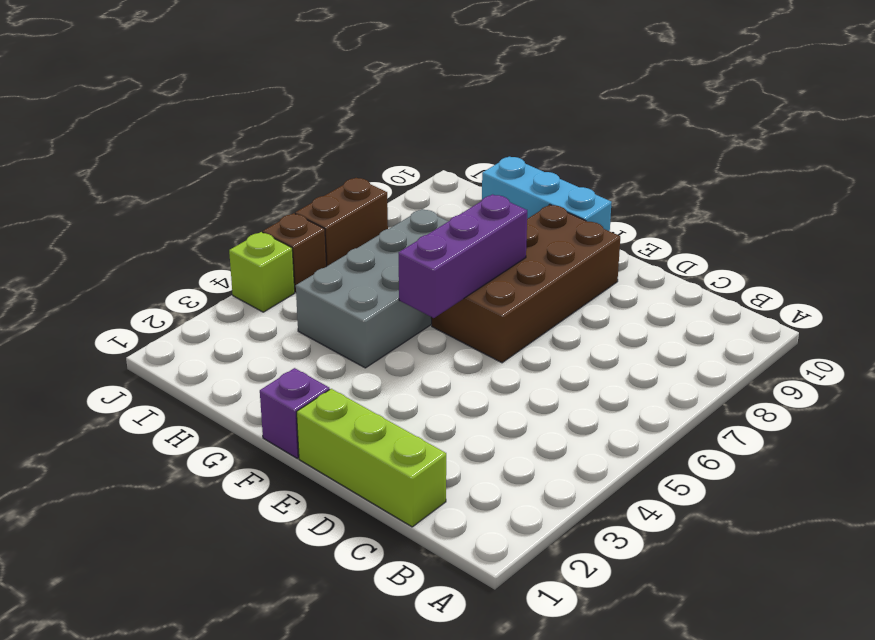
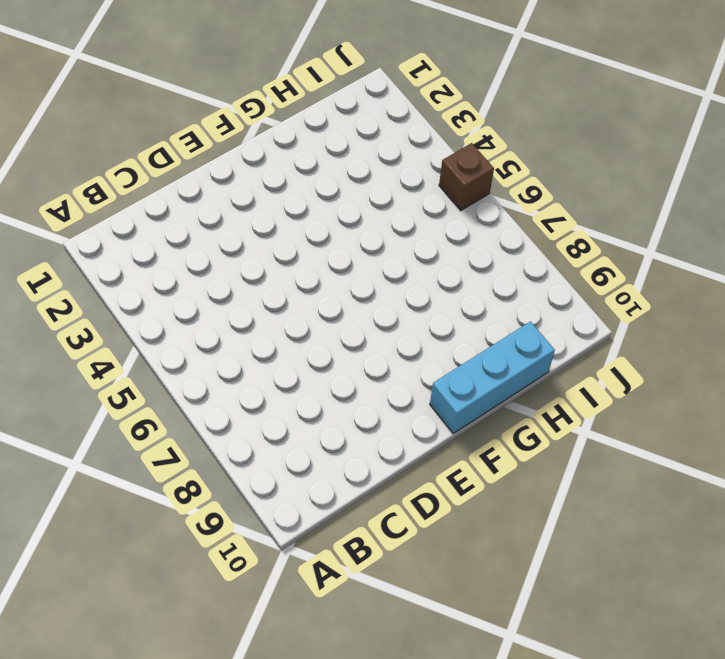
none -> lime 1x3 brick [297,389,446,527]
none -> brown 2x4 brick [431,205,620,363]

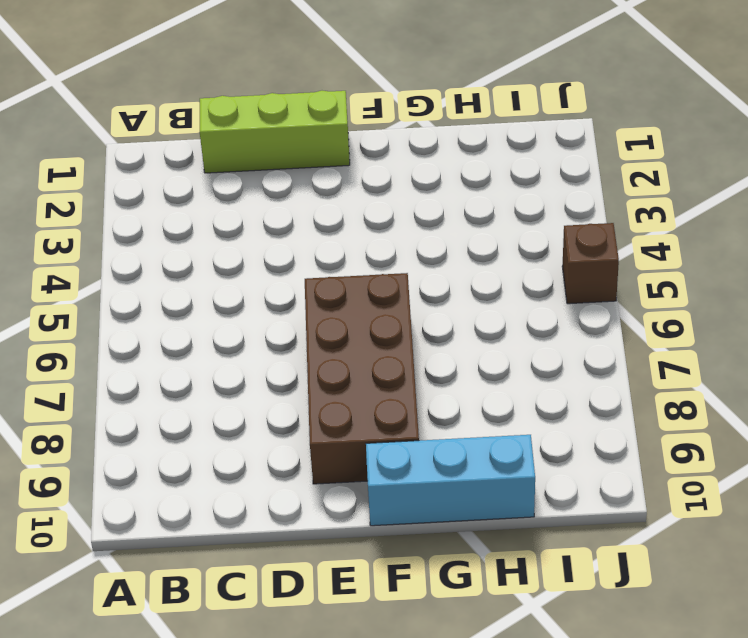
none -> purple 1x1 brick [260,368,330,458]
none -> grey 2x4 brick [296,209,448,368]

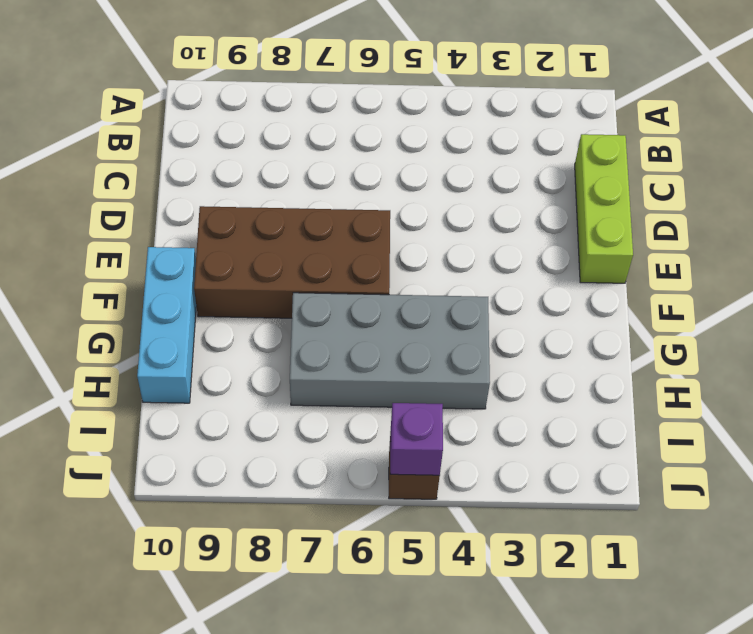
purple 1x1 brick [390,403,443,475] -> purple 1x1 brick moved to [260,368,330,458]
none -> lime 1x1 brick [229,232,295,312]
none -> brown 1x2 brick [295,178,388,266]

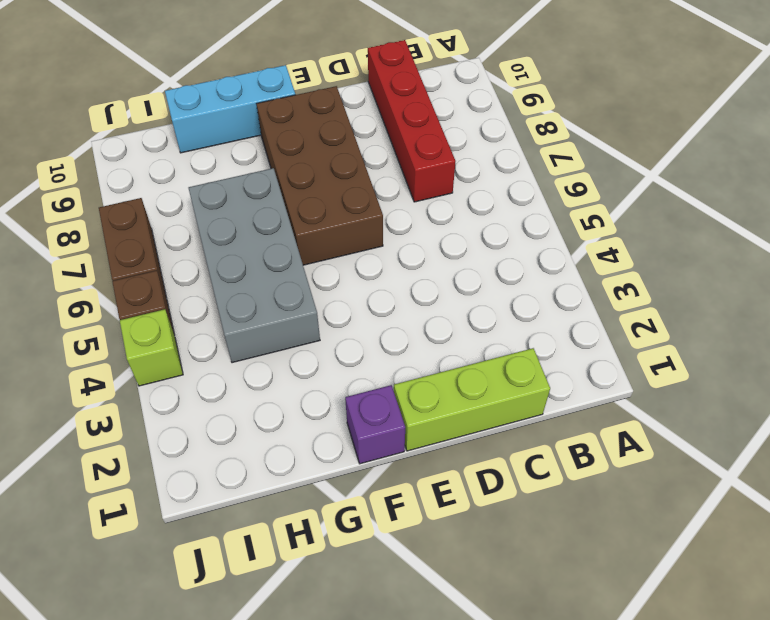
red 1x4 brick [368,40,456,202] -> none
none -> purple 1x3 brick [399,194,527,318]

